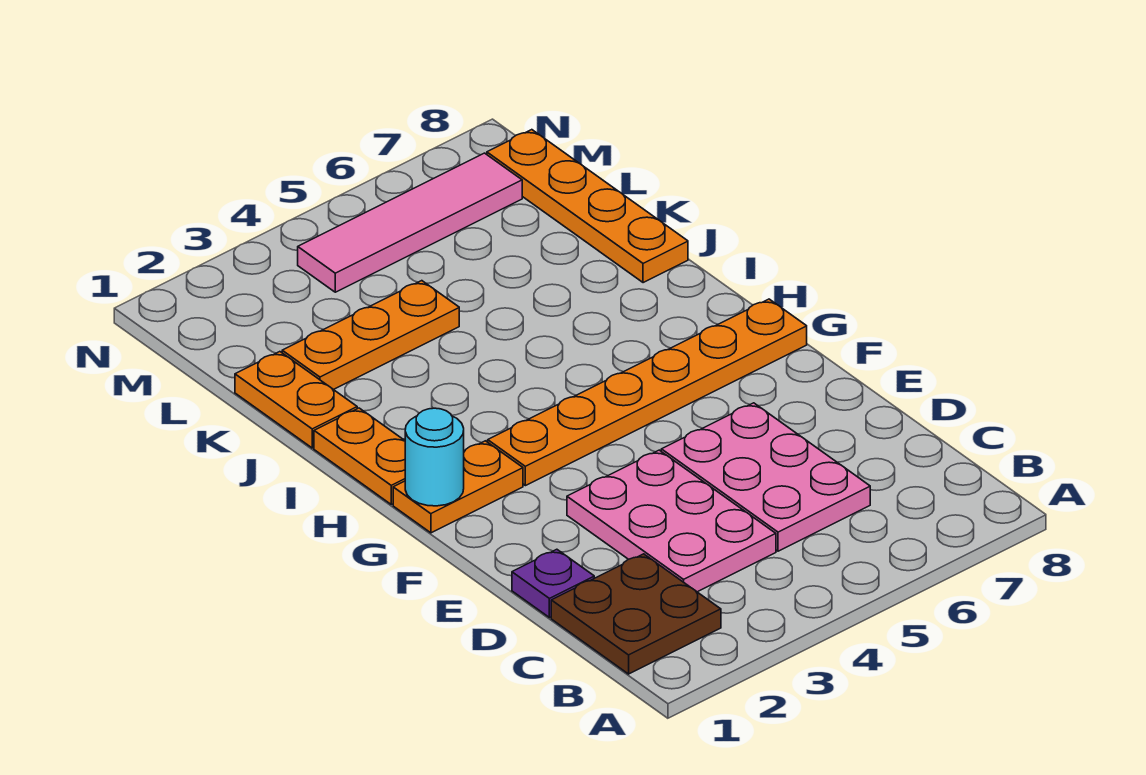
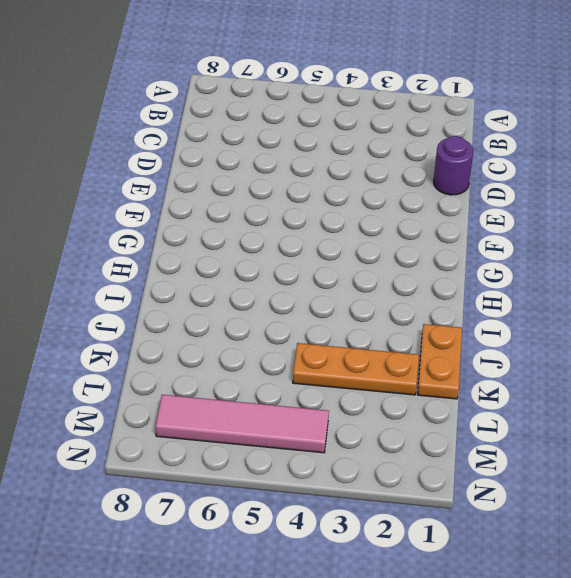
purple 1x1 round brick [433,136,473,195] -> purple 1x1 plate [512,549,594,618]
none -> brown 2x2 plate [551,554,721,674]
none -> pink 2x3 plate [567,450,776,592]
none -> pink 2x3 plate [661,403,870,551]

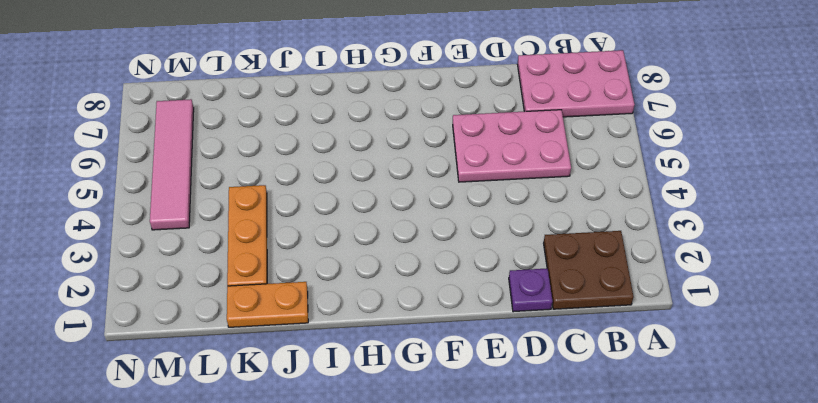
pink 2x3 plate [517,50,635,117] -> pink 2x3 plate moved to [567,450,776,592]
none -> orange 1x2 plate [393,441,523,533]
none -> orange 1x6 plate [488,299,807,486]
none -> orange 1x2 plate [314,408,405,504]

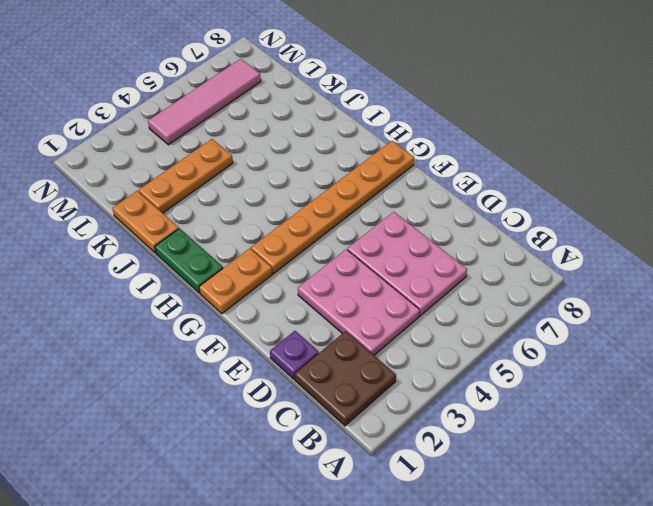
green 1x2 plate [155,228,223,293] -> orange 1x2 plate [314,408,405,504]
none -> orange 1x4 plate [487,130,688,283]
none -> cyan 1x1 round brick [405,408,464,506]

